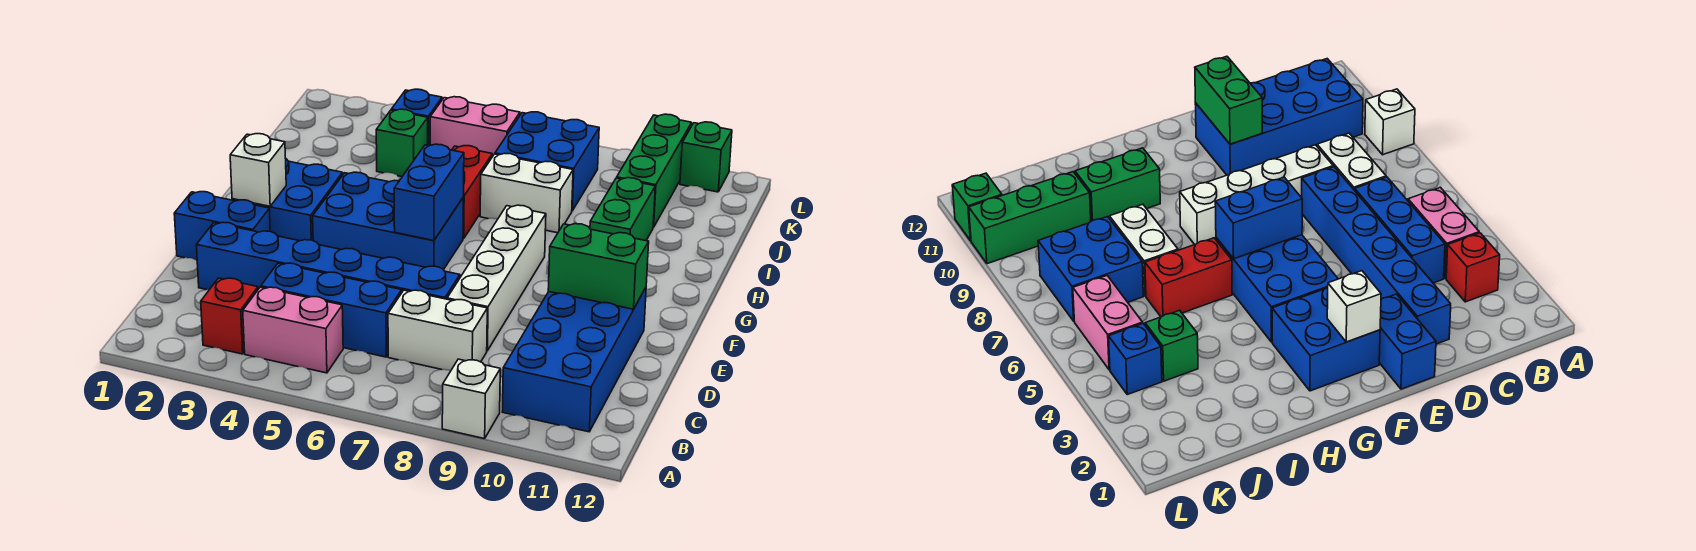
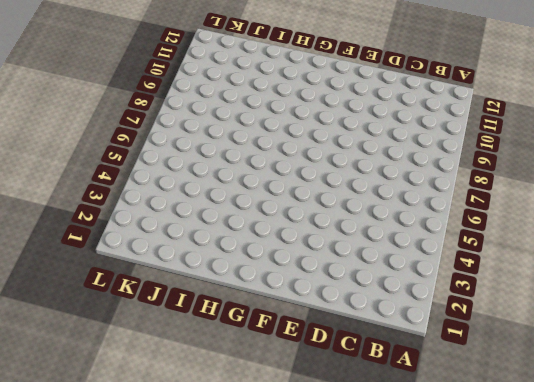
none -> white 1x1 brick [442,359,500,439]
none -> red 1x1 brick [201,278,258,354]
none -> pink 1x2 brick [243,287,343,373]

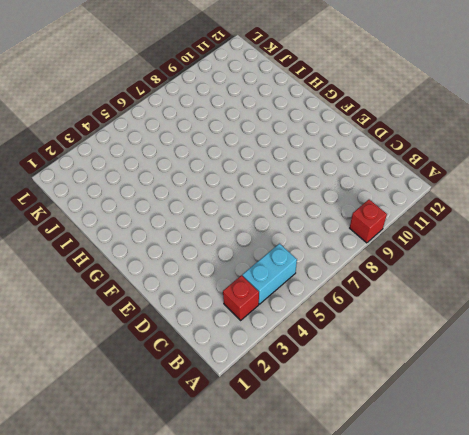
red 1x1 brick [350,200,387,243] -> white 1x1 brick [442,359,500,439]
cyan 1x2 brick [243,244,297,304] -> pink 1x2 brick [243,287,343,373]
none -> blue 2x4 brick [502,288,646,432]
none -> blue 1x3 brick [261,263,402,357]
none -> white 1x2 brick [388,290,487,371]

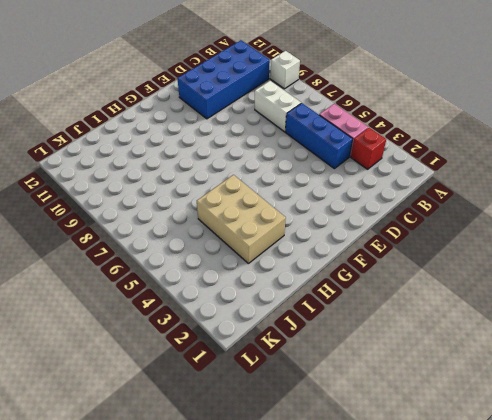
tan 2x3 brick [197,175,286,263] -> none
none -> blue 1x6 brick [197,222,460,299]
none -> white 1x4 brick [447,205,546,351]
none -> blue 1x2 brick [174,192,270,260]

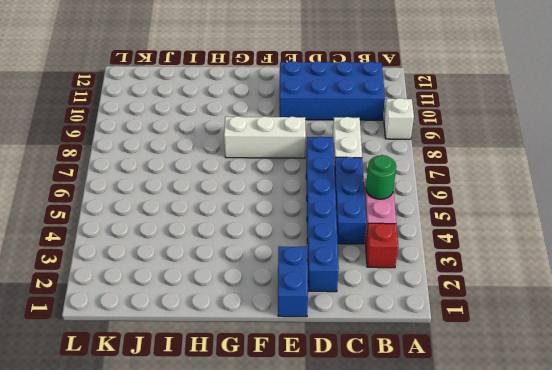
green 1x1 round brick [366,155,396,199] -> none
white 1x3 brick [224,116,306,158] -> white 1x4 brick [447,205,546,351]
none -> blue 2x2 brick [232,159,343,241]
none -> blue 2x3 brick [313,172,464,270]
none -> red 1x2 brick [452,146,492,239]

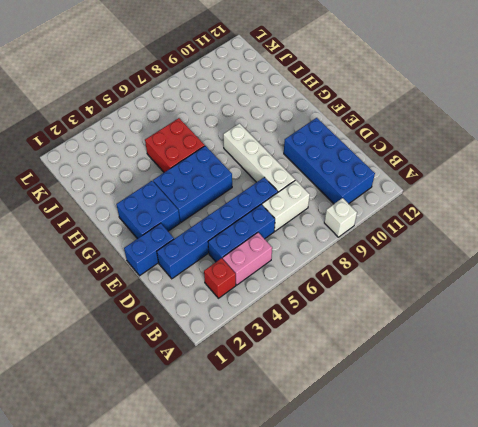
red 2x2 brick [145,118,205,172] -> red 1x2 brick [452,146,492,239]
none -> green 1x2 brick [590,178,655,241]
none -> white 1x2 brick [480,153,573,233]
none -> green 1x1 brick [376,109,428,177]

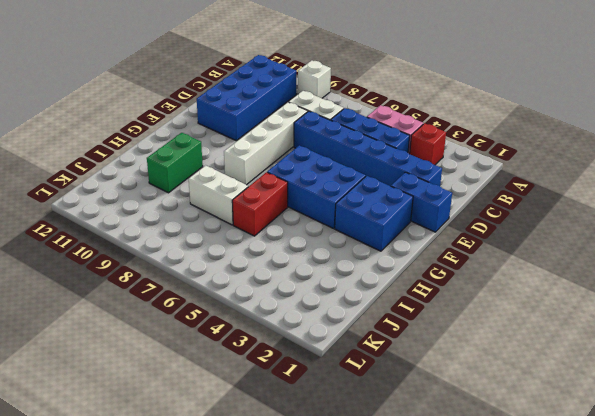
none -> green 1x1 brick [376,109,428,177]
none -> blue 2x2 brick [495,112,599,211]
none -> green 1x3 brick [617,114,692,227]

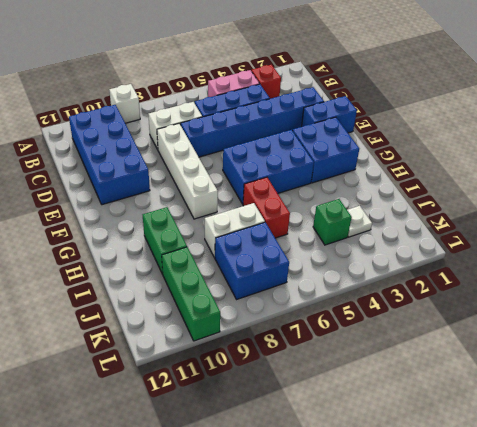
white 1x1 plate [347,206,372,237] -> none
none -> blue 1x1 brick [391,89,442,146]
none -> pink 1x2 brick [430,97,520,157]
none -> green 1x1 brick [680,122,732,192]

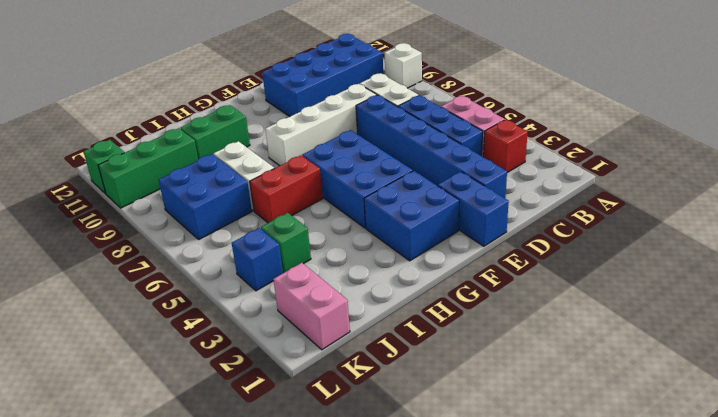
pink 1x2 brick [273,263,350,350] -> pink 1x2 brick moved to [430,97,520,157]
none -> green 1x2 brick [548,224,649,309]
none -> white 1x1 brick [230,134,286,206]
none -> blue 1x2 brick [394,144,464,240]

